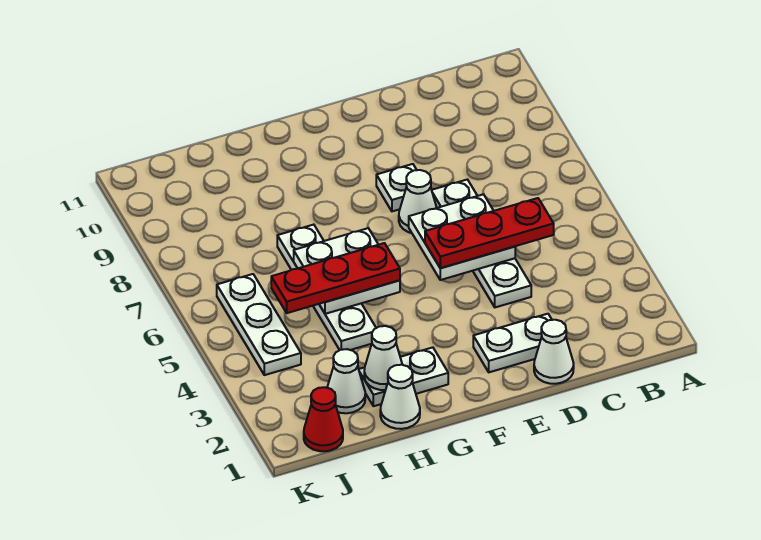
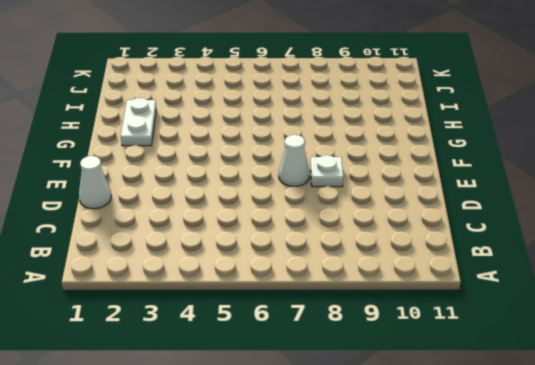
none -> white 1x2 plate [473,314,552,372]
none -> white 1x4 plate [432,179,531,307]
none -> white 1x1 cone [380,365,420,429]

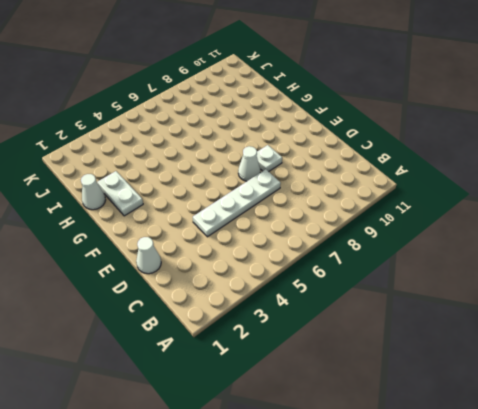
none -> white 1x2 plate [473,314,552,372]
none -> white 1x4 plate [277,225,376,350]
none -> white 1x1 cone [327,349,365,413]

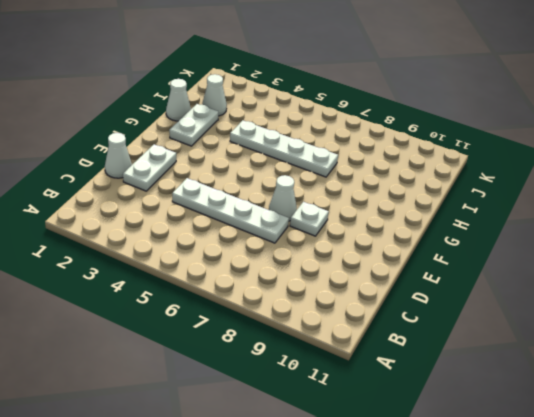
none -> red 1x1 cone [304,387,343,451]
none -> white 1x3 plate [217,274,301,375]
none -> white 2x2 plate [409,194,515,280]

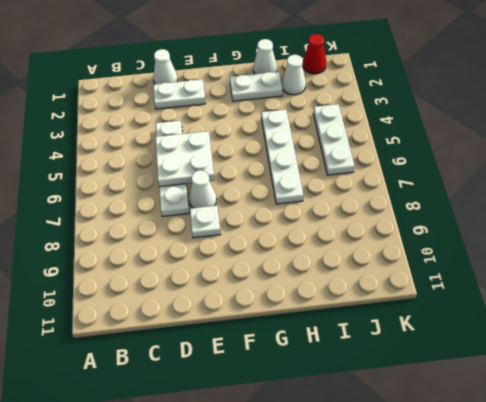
none -> white 2x2 plate [294,228,400,314]
none -> white 1x1 cone [364,326,402,390]
none -> red 1x3 plate [425,198,554,268]

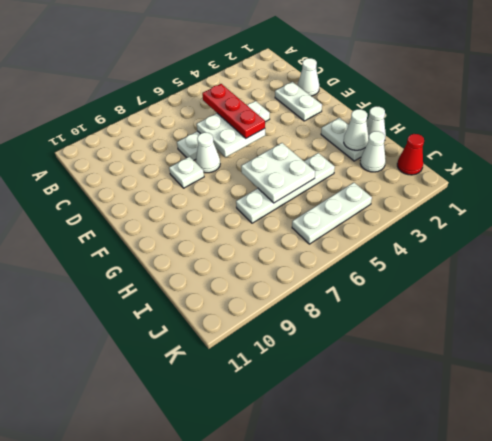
none -> red 1x3 plate [271,243,400,313]

